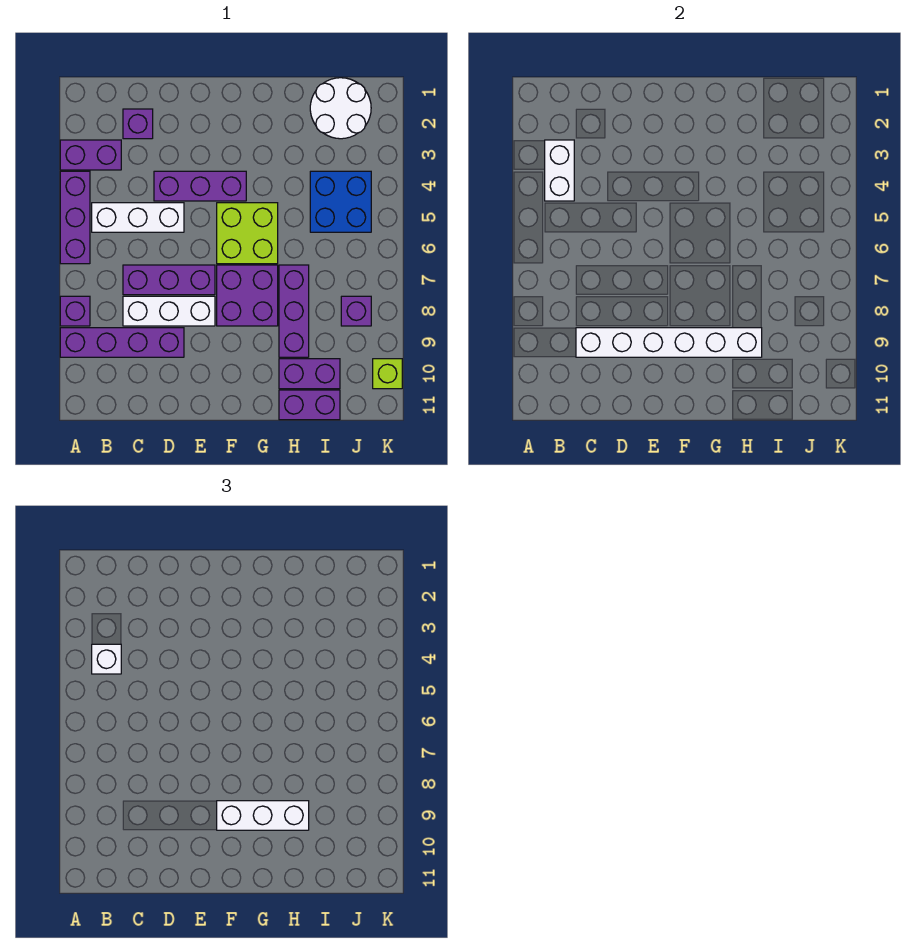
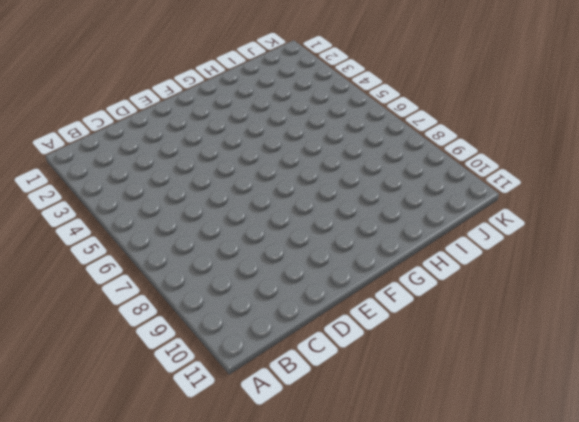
none -> purple 1x2 brick [60,140,121,170]
none -> purple 1x3 brick [60,171,90,264]
none -> purple 1x1 brick [60,296,90,326]

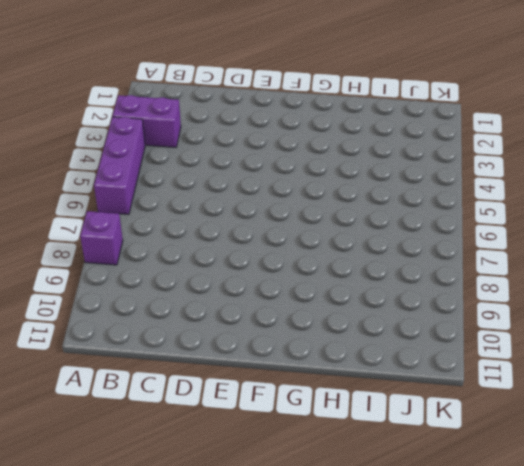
none -> purple 1x4 brick [60,328,184,357]
none -> white 1x3 brick [92,203,184,232]
none -> purple 1x1 brick [123,109,153,139]

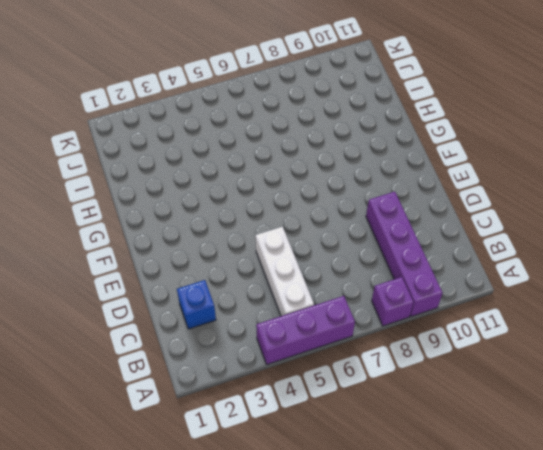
blue 1x1 brick [177,280,216,329] -> purple 1x1 brick [123,109,153,139]
none -> purple 1x2 brick [60,140,121,170]
none -> purple 1x3 brick [123,265,215,295]
none -> white 1x3 brick [123,296,215,326]

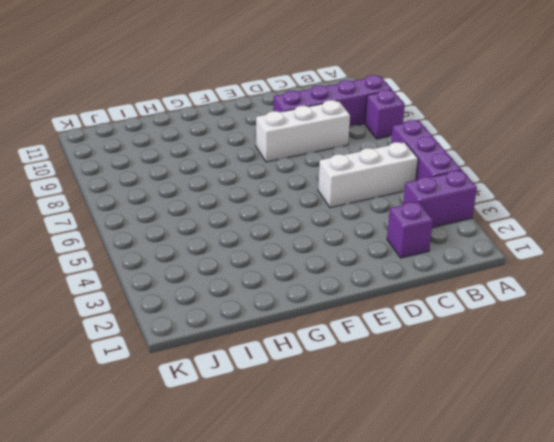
none -> purple 1x3 brick [123,265,215,295]
none -> purple 1x3 brick [154,171,246,201]
none -> lime 2x2 brick [217,203,278,264]

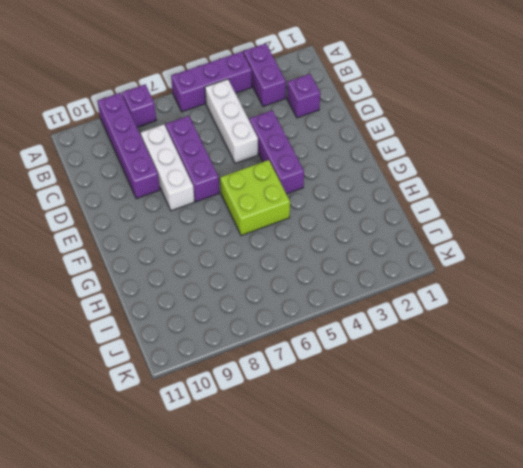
none -> purple 2x2 brick [217,265,278,326]
none -> purple 1x3 brick [279,265,309,357]
none -> purple 1x2 brick [279,359,340,389]

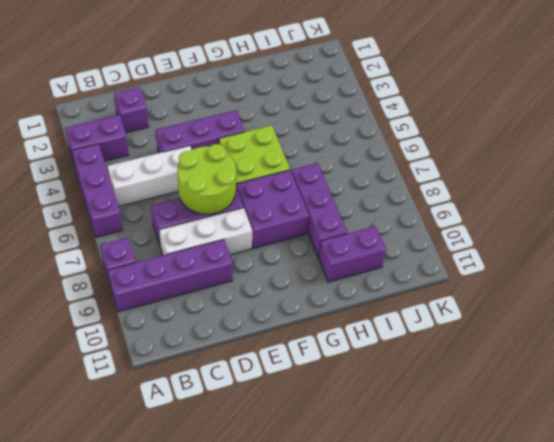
lime 2x2 round brick [177,144,236,214] -> none
none -> purple 1x2 brick [279,390,340,420]
none -> white 2x2 round brick [310,78,371,139]
none -> blue 2x2 brick [310,171,371,232]

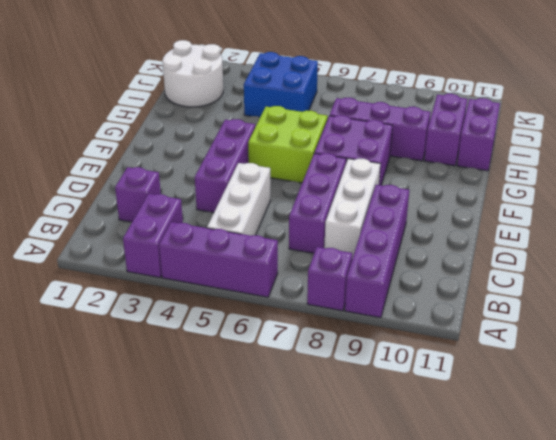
none -> purple 1x1 brick [341,296,371,326]
none -> lime 1x1 brick [373,359,402,389]
none -> white 1x2 brick [545,140,574,201]

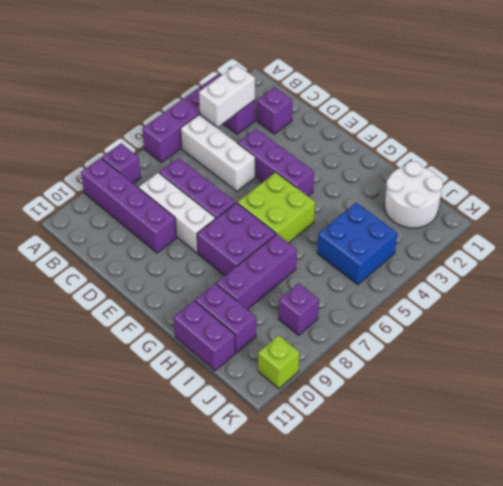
none -> white 1x6 brick [576,328,762,357]
none -> white 1x1 brick [92,644,121,674]
none -> white 1x3 brick [217,801,309,830]

